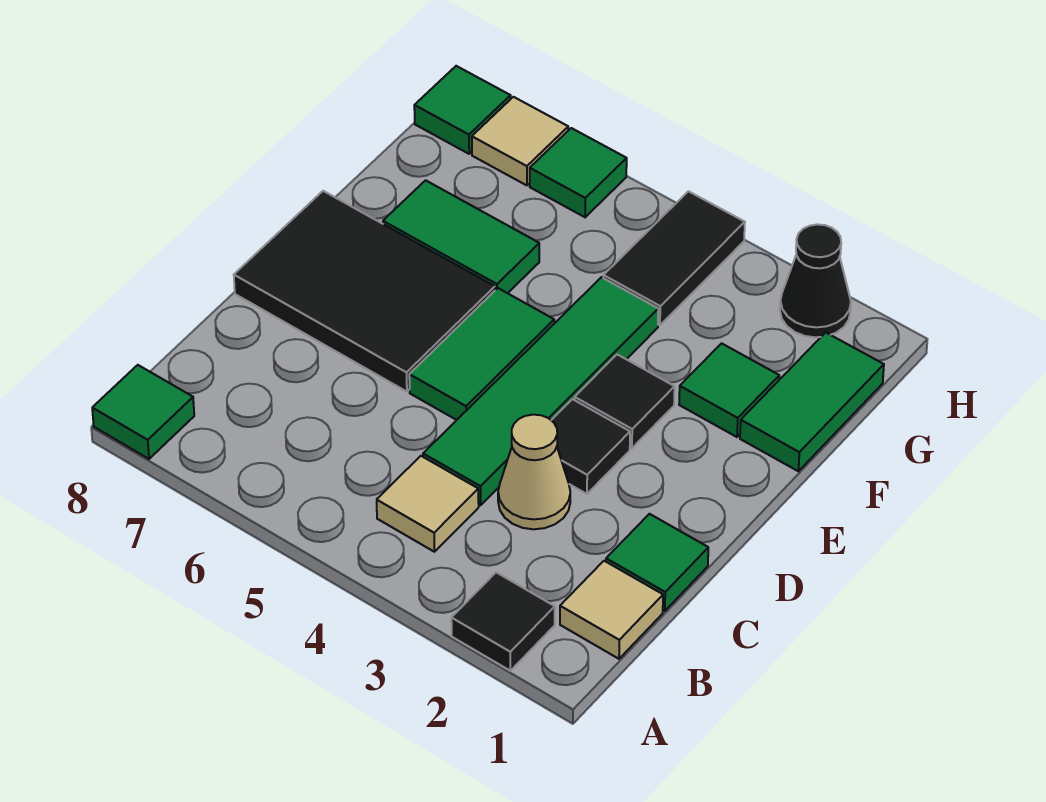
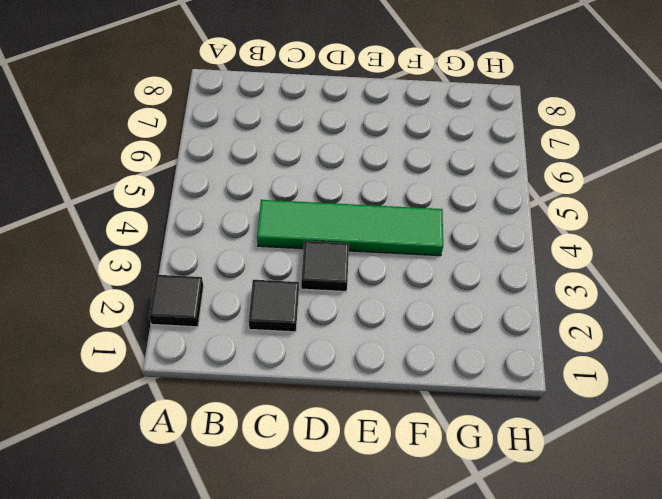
black 1x1 tile [249,280,299,332] -> black 1x1 tile moved to [575,354,675,448]
none -> green 1x1 tile [92,365,194,459]
none -> tan 1x1 tile [560,561,663,659]
none -> tan 1x1 tile [377,456,479,552]

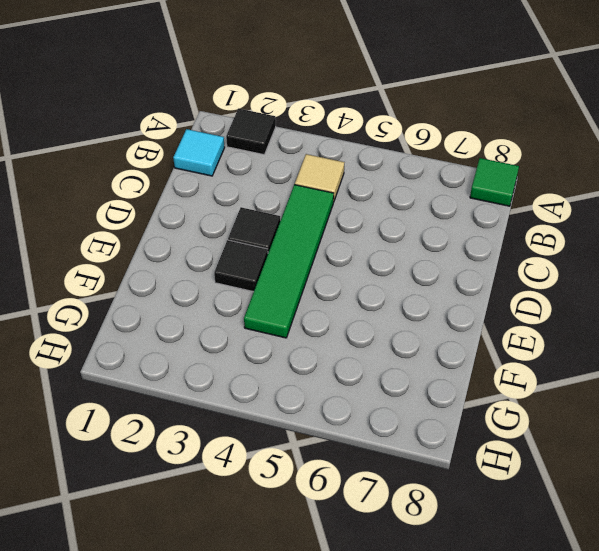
cyan 1x1 tile [173,129,225,176] -> tan 1x1 tile [560,561,663,659]
none -> green 1x1 tile [606,514,708,611]
none -> tan 1x1 cone [498,415,570,529]
none -> green 1x2 tile [409,288,554,420]

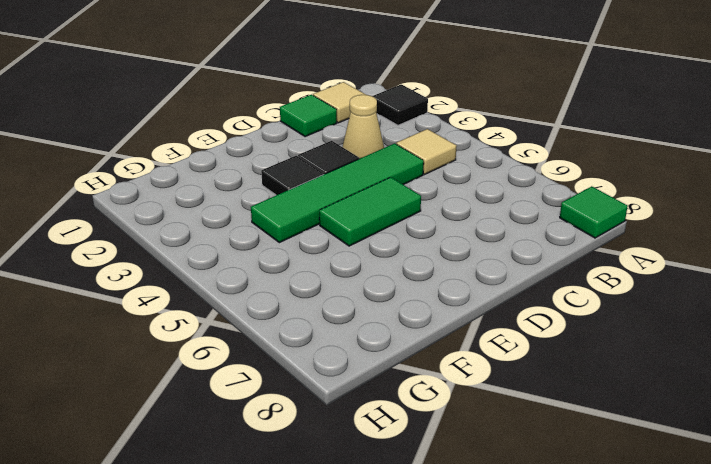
none -> black 2x3 tile [234,191,495,392]
none -> green 1x2 tile [740,332,884,471]
none -> green 1x1 tile [679,343,779,437]

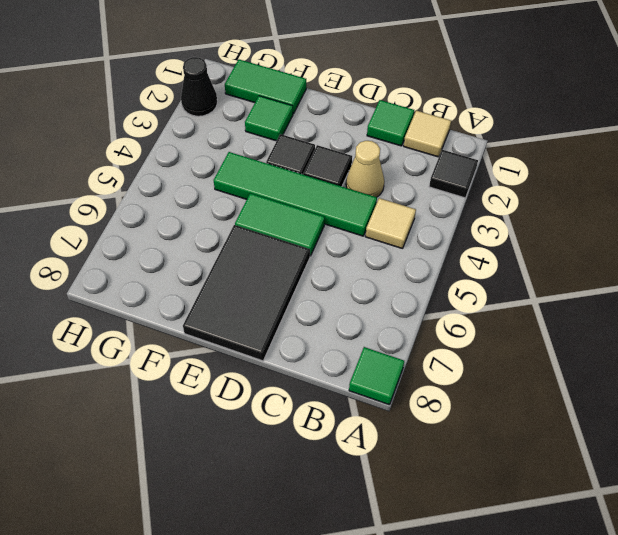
none -> green 1x2 tile [383,180,539,293]
none -> black 1x2 tile [604,191,745,325]
none -> green 1x1 tile [530,128,627,217]

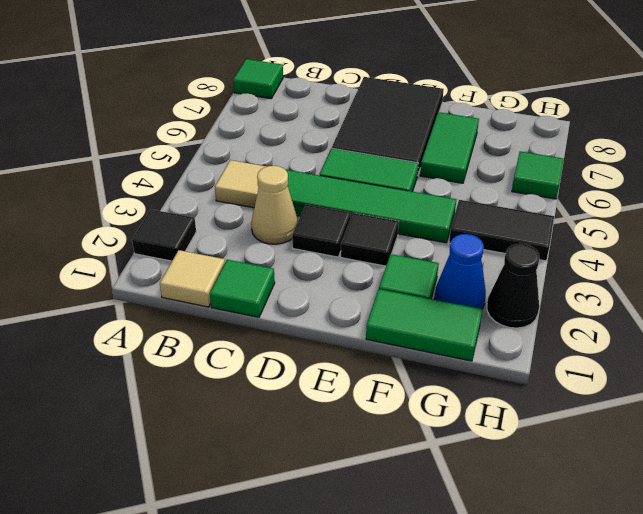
blue 1x1 cone [435,234,486,309] -> none
none -> tan 1x1 tile [472,97,568,185]
none -> green 1x1 tile [414,66,511,154]

